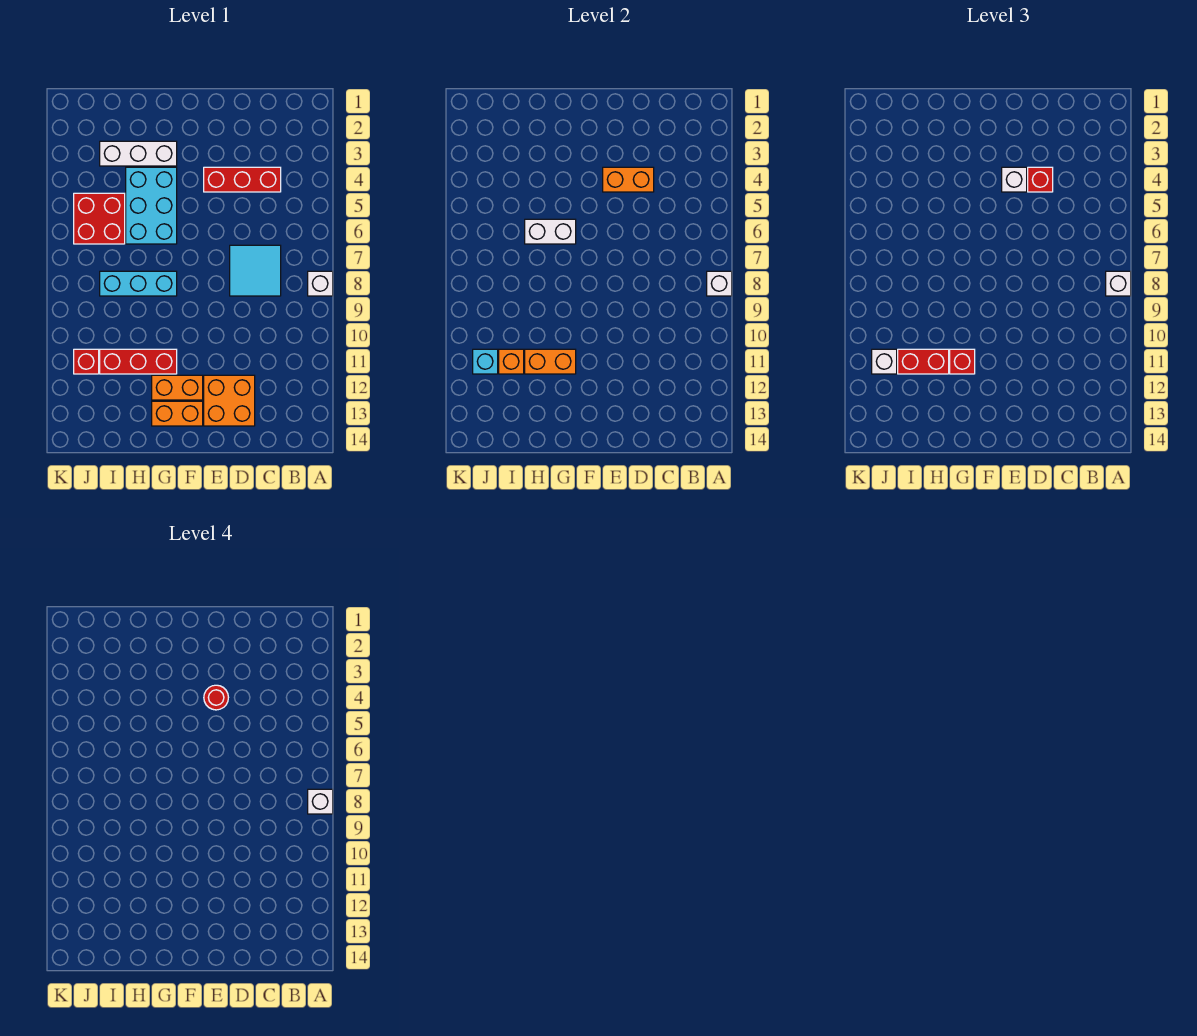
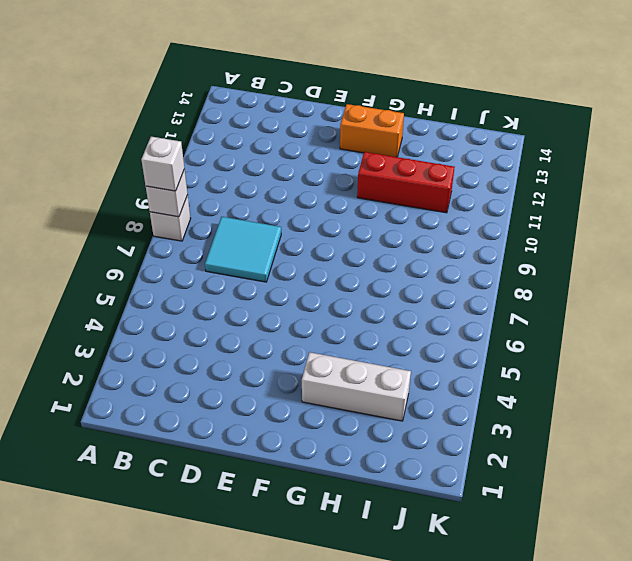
none -> red 1x3 brick [204,167,281,192]
none -> orange 2x2 brick [204,375,255,426]
none -> orange 1x2 brick [152,375,203,400]

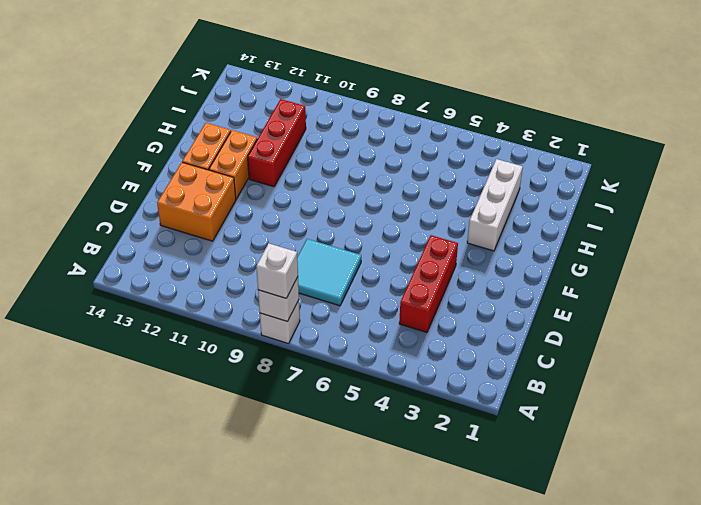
none -> cyan 2x3 brick [126,167,177,244]
none -> cyan 1x3 brick [100,271,177,296]
none -> red 2x2 brick [74,193,125,244]

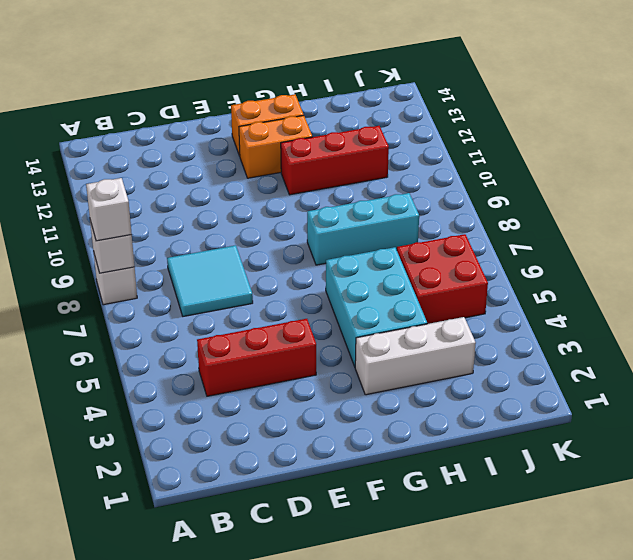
none -> orange 2x2 brick [204,375,255,426]
none -> red 1x1 brick [74,349,99,374]
none -> orange 1x2 brick [603,167,654,192]

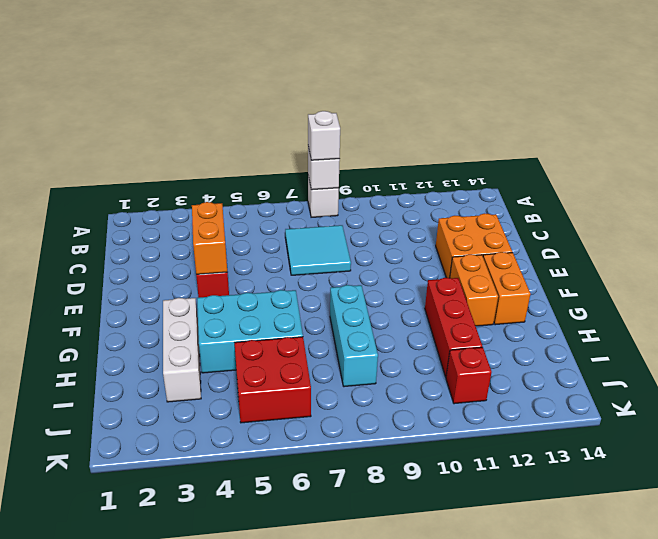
none -> white 1x2 brick [525,219,576,244]
none -> orange 1x2 brick [525,349,576,374]
none -> orange 1x1 brick [499,349,524,374]

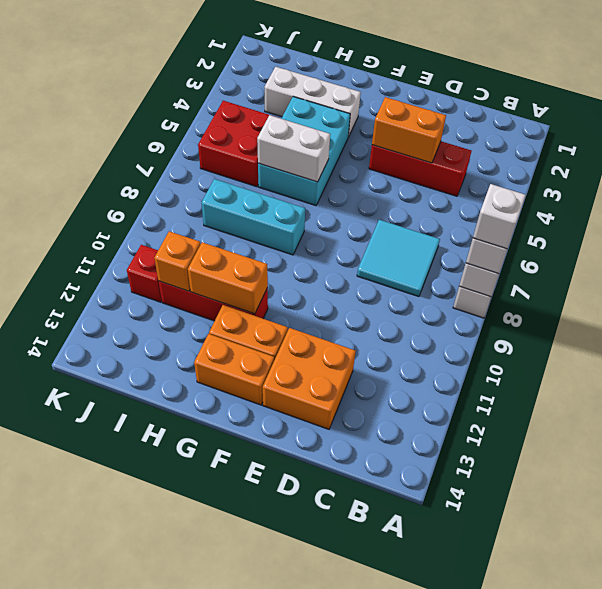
none -> cyan 1x1 brick [473,349,498,374]
none -> red 1x1 brick [1028,167,1053,192]
none -> white 1x1 brick [1002,167,1027,192]

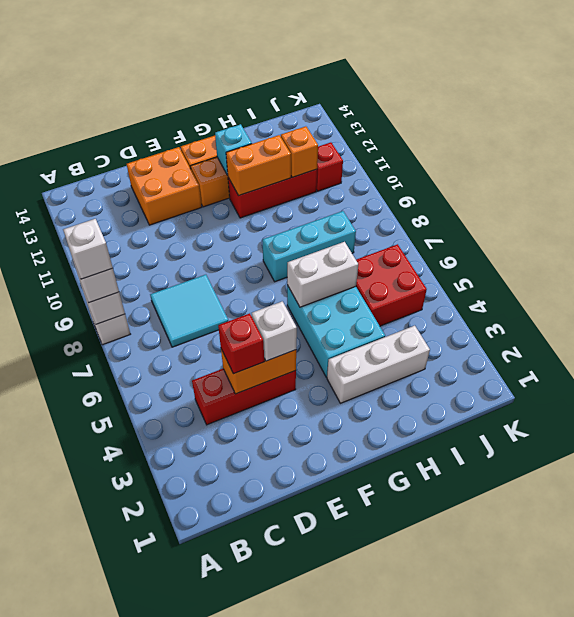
cyan 1x1 brick [215,124,252,175] -> cyan 1x1 brick moved to [473,349,498,374]
none -> red 1x1 brick [950,349,975,374]
none -> red 1x2 brick [898,349,949,374]
none -> white 1x1 brick [872,349,897,374]

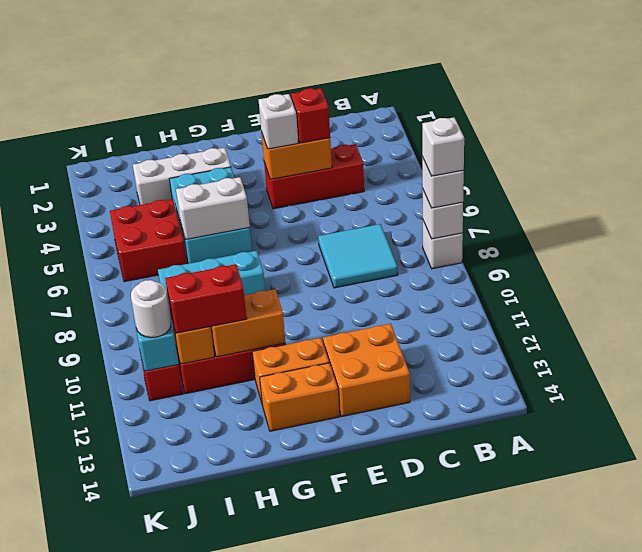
white 1x1 round brick [131,280,171,338] -> white 1x1 brick [872,349,897,374]
none -> red 1x1 brick [950,349,975,374]
none -> red 1x1 round brick [204,685,228,710]

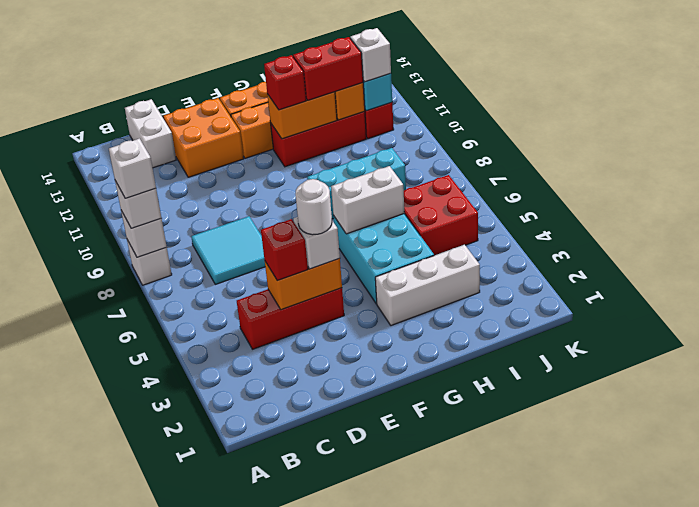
white 1x2 brick [125,99,176,168] -> none
white 1x1 round brick [295,179,332,235] -> red 1x1 round brick [204,685,228,710]

